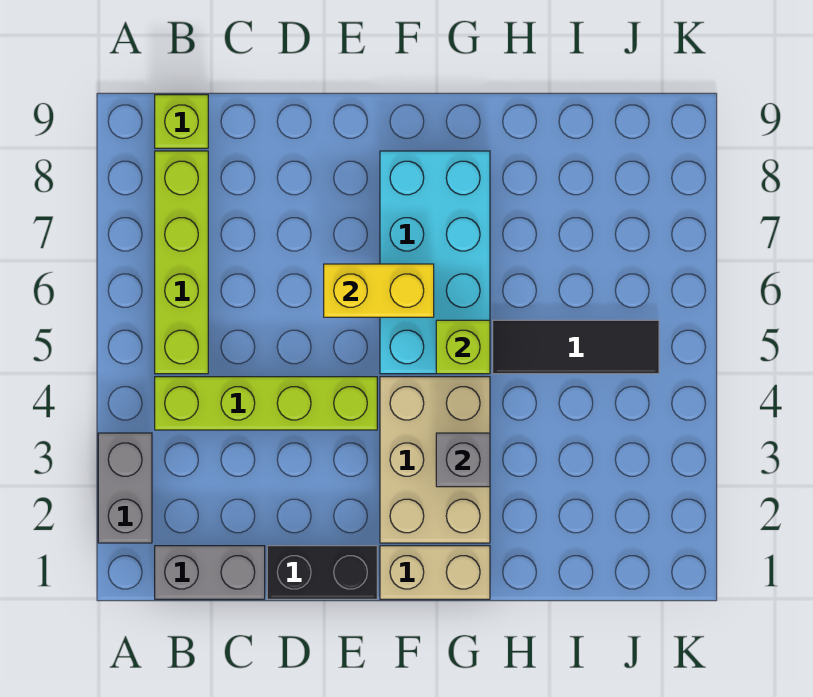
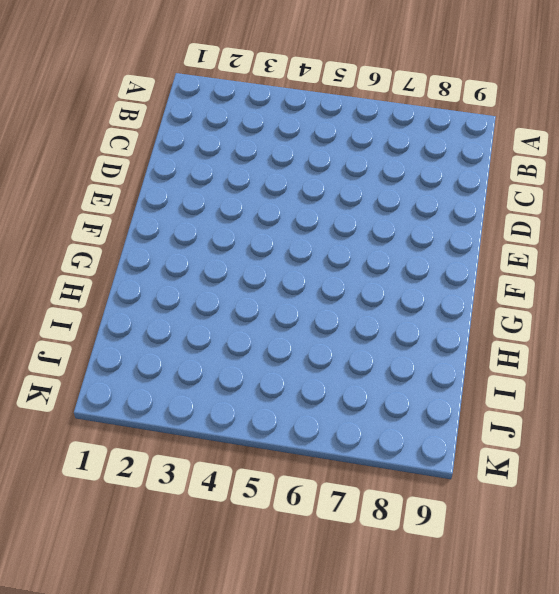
none -> grey 1x2 brick [98,433,152,543]
none -> grey 1x2 brick [155,546,265,599]
none -> lime 1x4 brick [155,377,377,430]

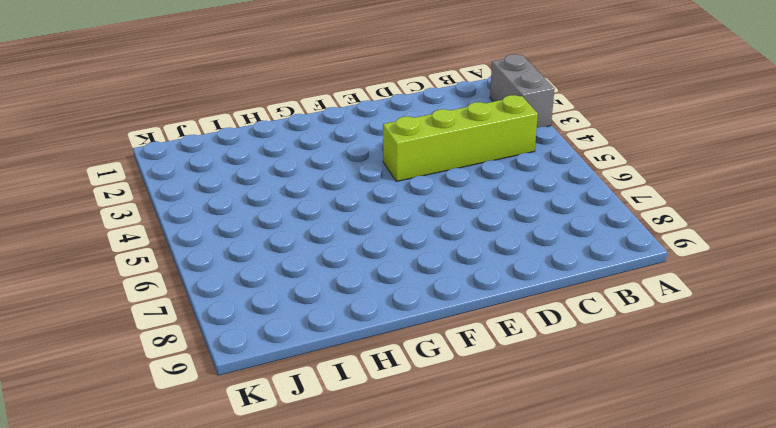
none -> grey 1x2 brick [155,546,265,599]
none -> lime 1x4 brick [155,151,208,374]
none -> lime 1x1 brick [155,95,208,148]

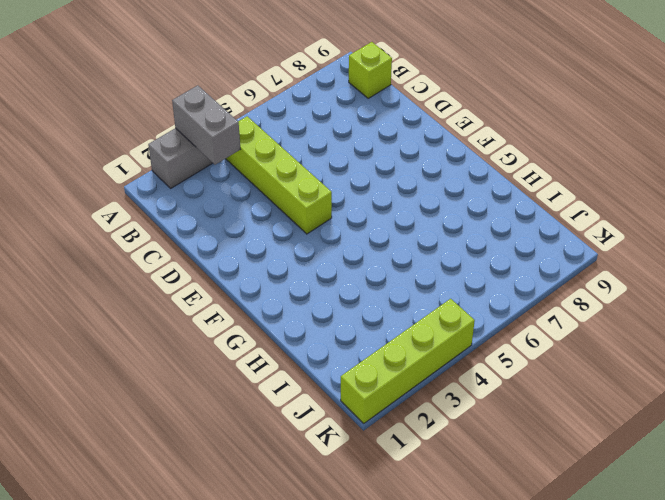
grey 1x2 brick [172,85,240,165] -> grey 1x2 brick moved to [155,546,265,599]
lime 1x4 brick [341,299,475,423] -> lime 1x4 brick moved to [155,151,208,374]
none -> black 1x2 brick [267,546,377,599]
none -> tan 1x2 brick [380,546,490,599]
none -> tan 2x3 brick [380,377,490,543]

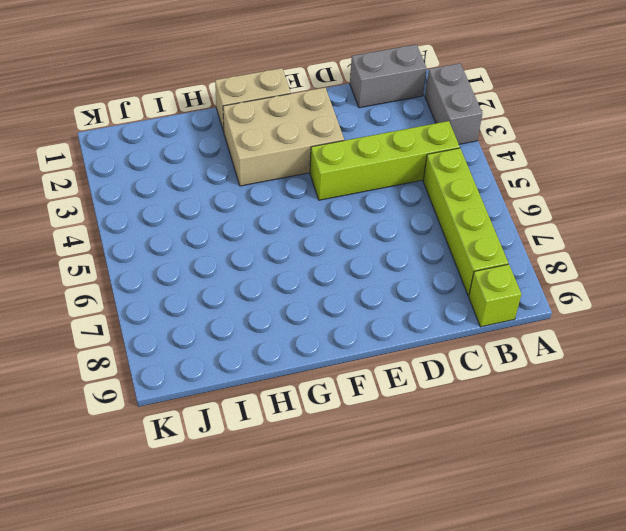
tan 2x3 brick [223,88,344,186] -> tan 2x3 brick turned to [380,377,490,543]
none -> black 1x2 brick [267,546,377,599]
none -> cyan 2x4 brick [380,151,490,374]
none -> black 1x3 tile [493,320,659,374]

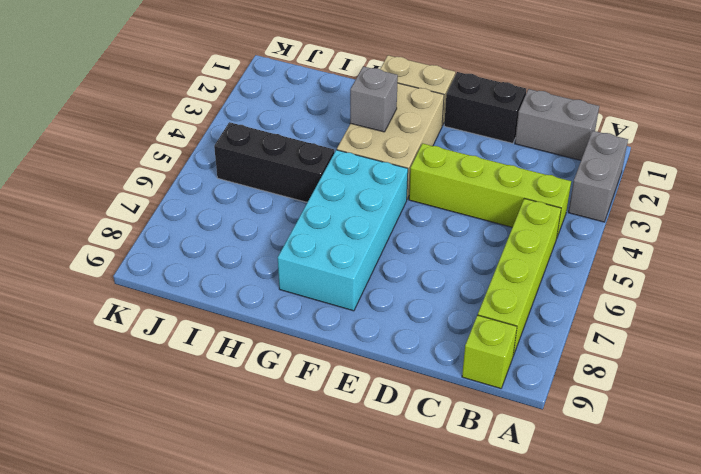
black 1x3 brick [214,122,334,202] -> black 1x3 tile [493,320,659,374]
none -> yellow 1x2 brick [324,264,434,317]
none -> lime 1x1 brick [436,320,490,374]

